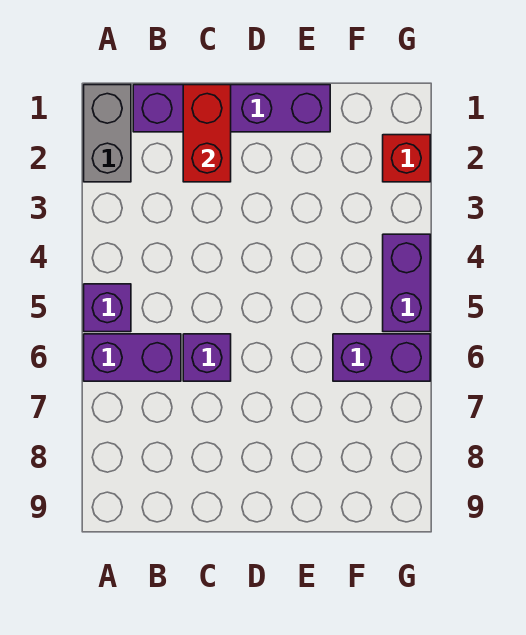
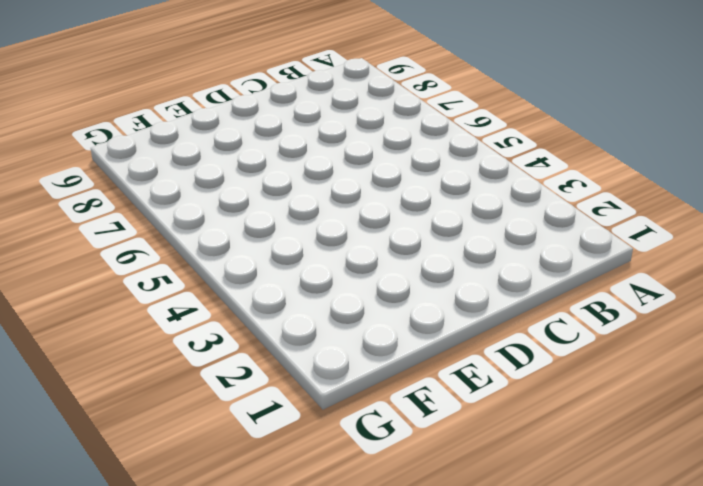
none -> grey 1x2 brick [84,85,131,182]
none -> purple 1x1 brick [84,284,131,332]

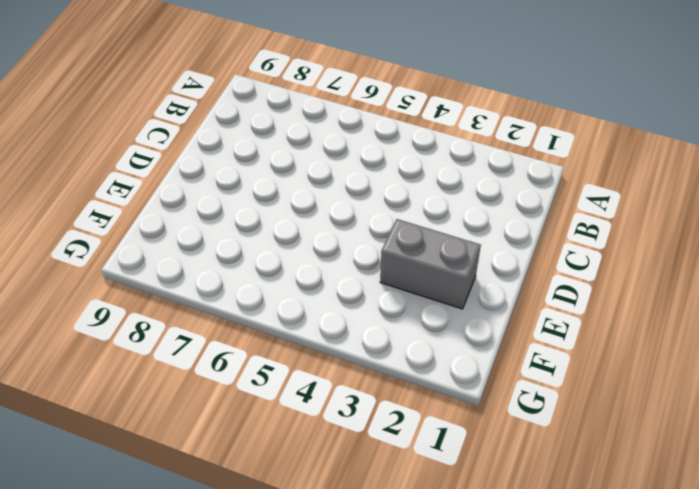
grey 1x2 brick [380,219,481,309] -> grey 1x2 brick moved to [84,85,131,182]
none -> purple 1x1 brick [84,284,131,332]
none -> purple 1x2 brick [84,334,181,381]

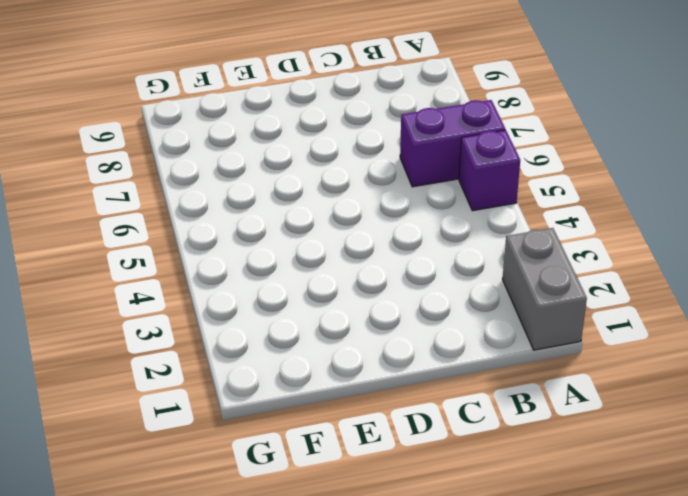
none -> purple 1x4 brick [133,85,330,132]
none -> purple 1x1 brick [183,334,231,381]

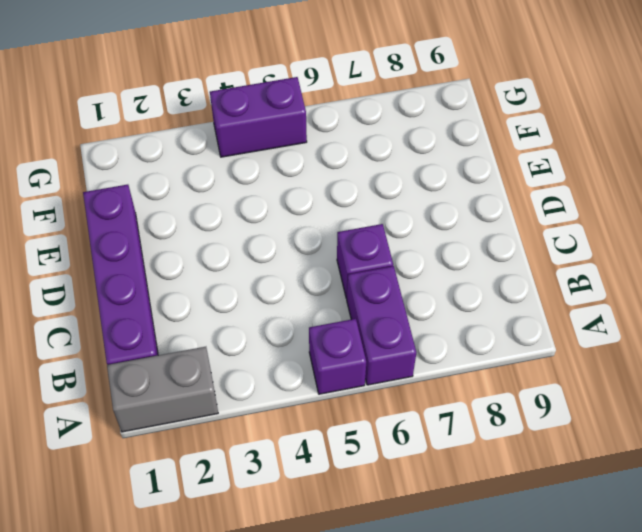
none -> purple 1x2 brick [333,334,430,381]
none -> red 1x1 brick [383,135,430,182]

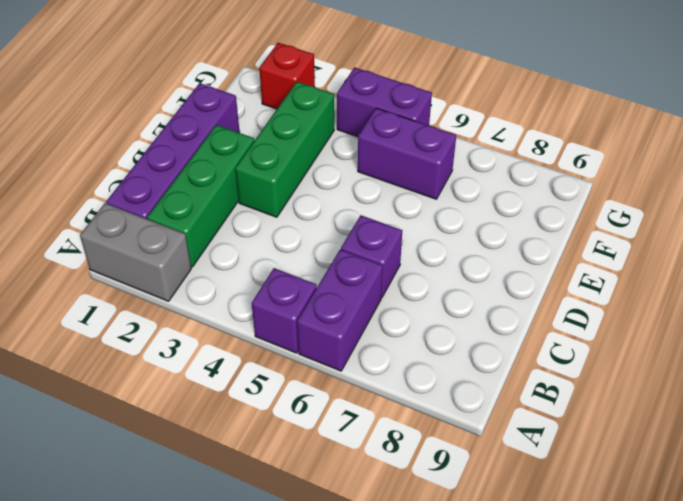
green 1x3 brick [147,125,254,267] -> none
green 1x3 brick [235,82,334,217] -> none
purple 1x2 brick [358,108,456,199] -> purple 1x2 brick turned to [333,334,430,381]
none -> red 1x2 brick [183,85,231,182]

